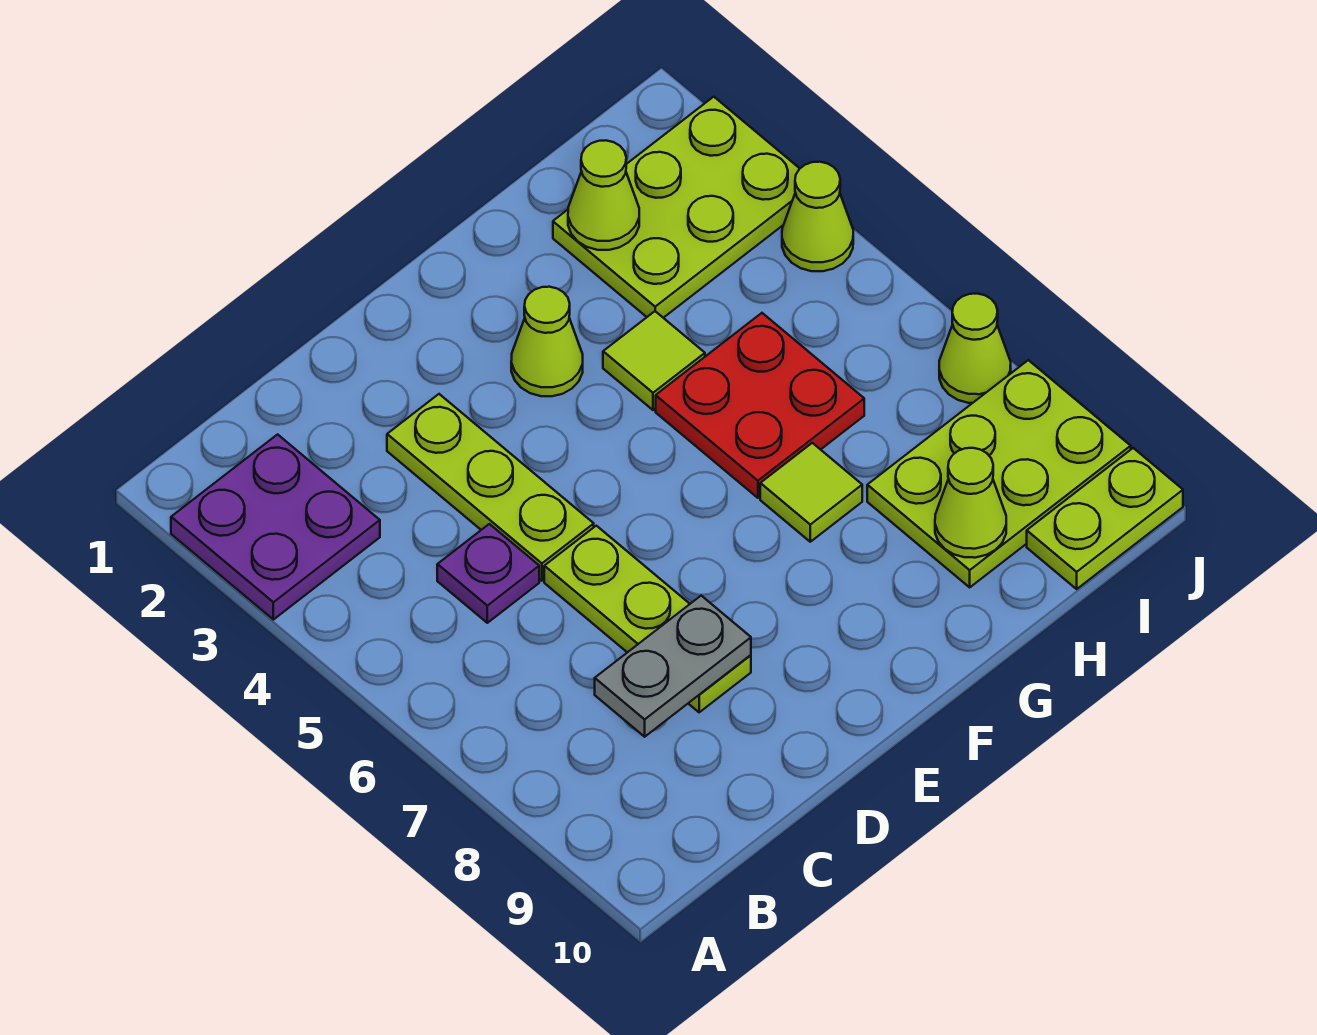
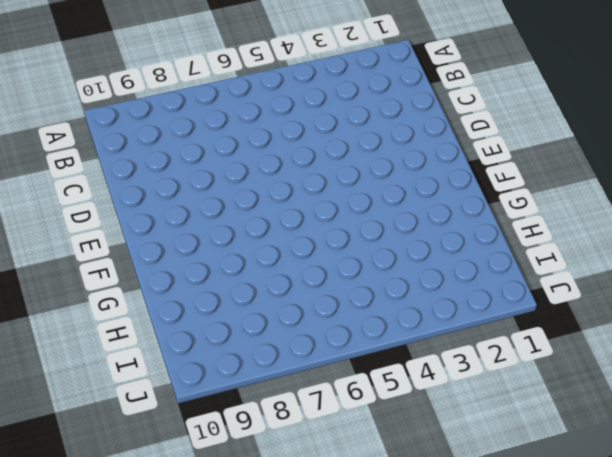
none -> purple 2x2 plate [171,434,380,620]
none -> purple 1x1 plate [437,524,539,623]
none -> lime 1x3 plate [387,394,594,581]

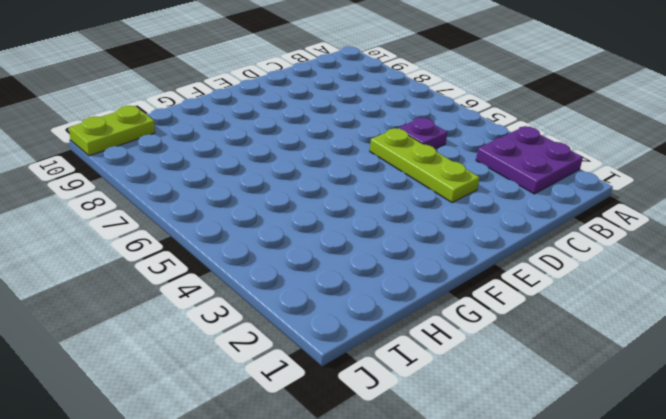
none -> lime 1x3 plate [544,526,751,712]
none -> lime 1x1 cone [511,287,583,396]
none -> lime 1x1 tile [603,311,705,410]

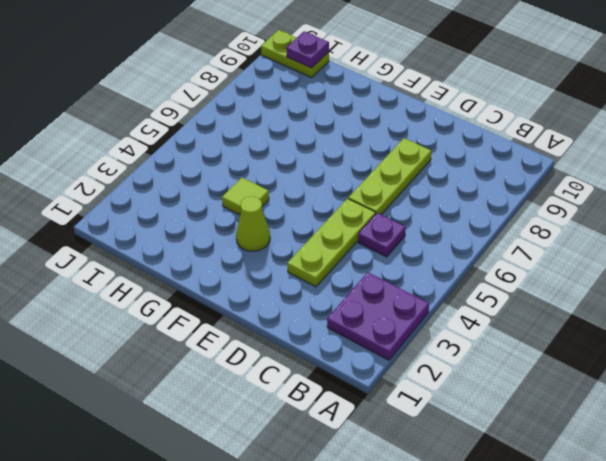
purple 1x1 plate [286,31,329,68] -> none
none -> red 2x2 plate [656,313,864,498]
none -> lime 1x1 tile [760,443,862,542]
none -> lime 2x3 plate [553,97,800,318]

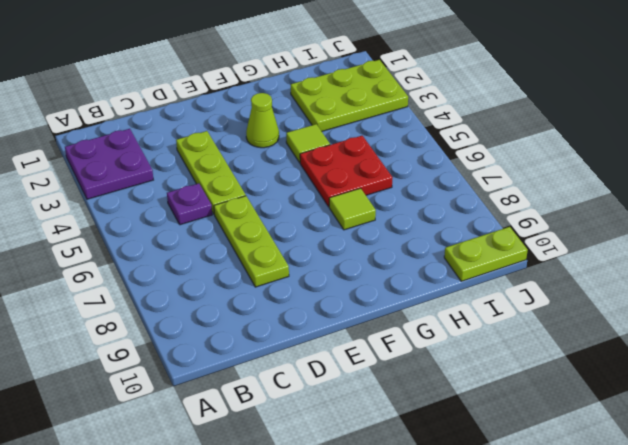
none -> lime 2x3 plate [867,360,1131,587]
none -> lime 1x1 cone [782,162,853,271]
none -> lime 1x1 cone [939,294,1011,403]

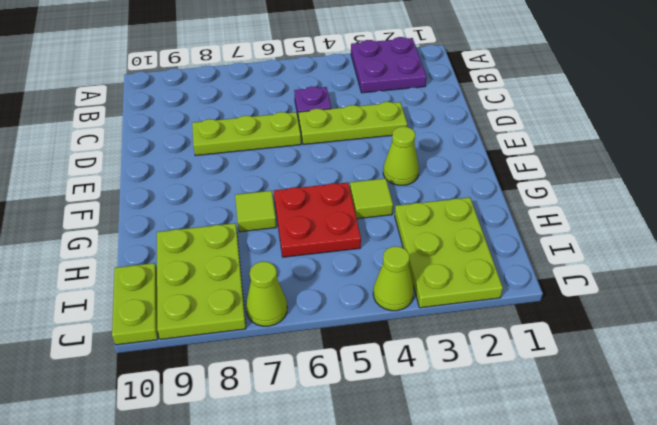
none -> grey 1x2 plate [595,596,751,737]
none -> lime 1x1 cone [568,140,639,250]
none -> lime 1x1 cone [935,448,1006,558]

